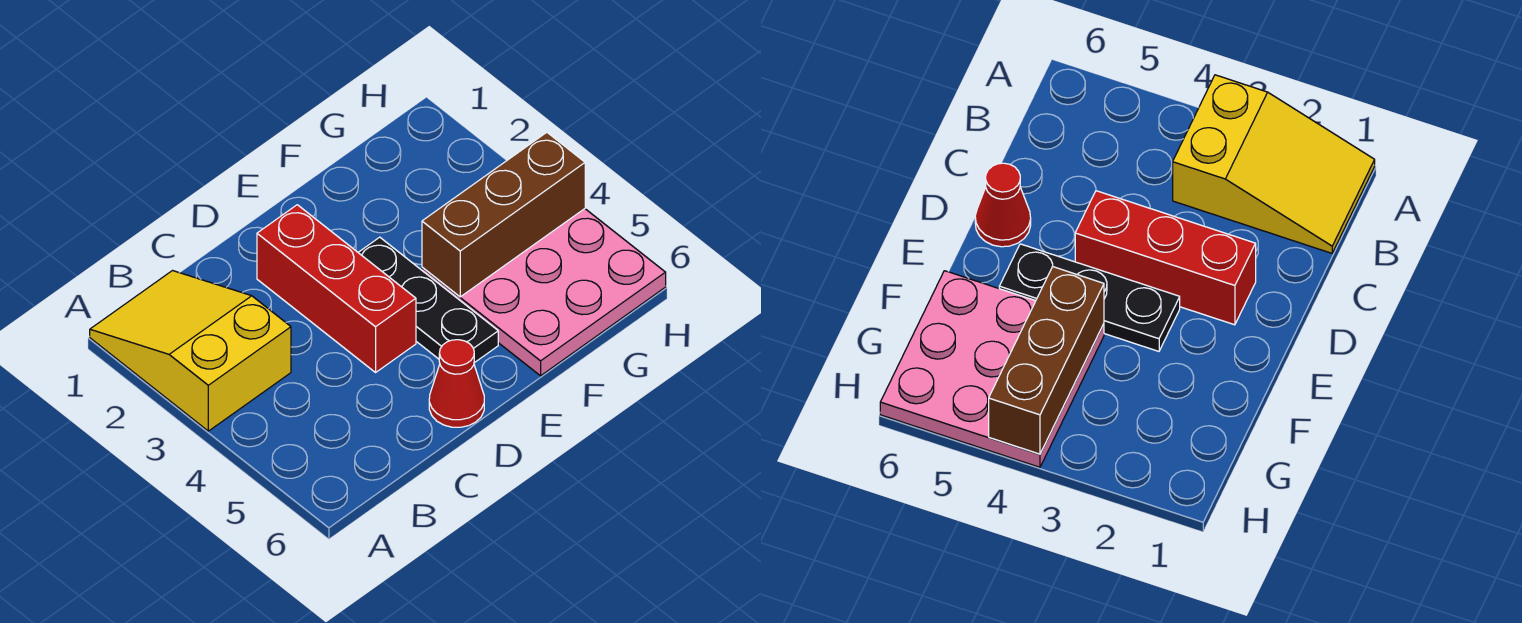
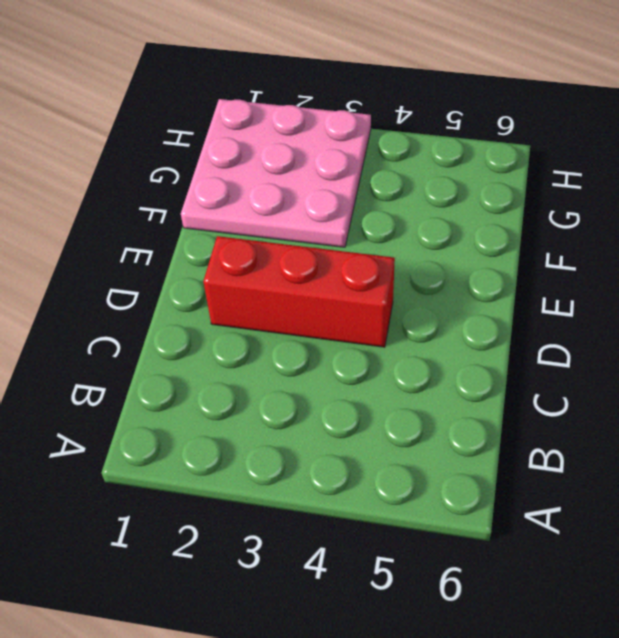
pink 3x3 plate [181,99,371,247] -> pink 3x3 plate moved to [422,209,666,376]
none -> yellow 2x3 slope [90,271,291,431]
none -> red 1x1 cone [429,340,484,427]

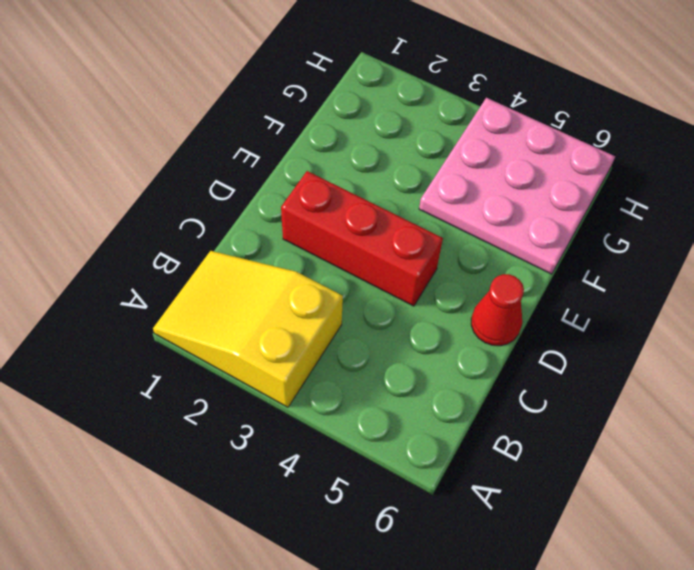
none -> black 1x3 plate [358,237,498,363]
none -> brown 1x3 brick [422,132,585,297]

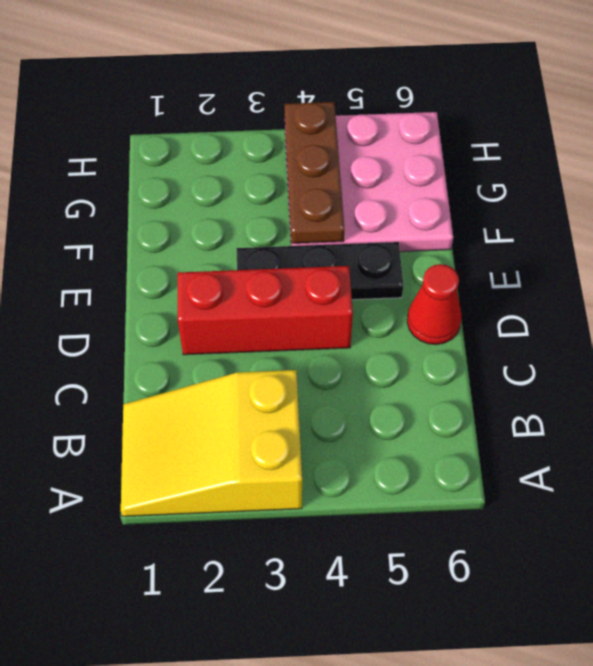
brown 1x3 plate [285,102,344,244] -> brown 1x3 brick [422,132,585,297]

